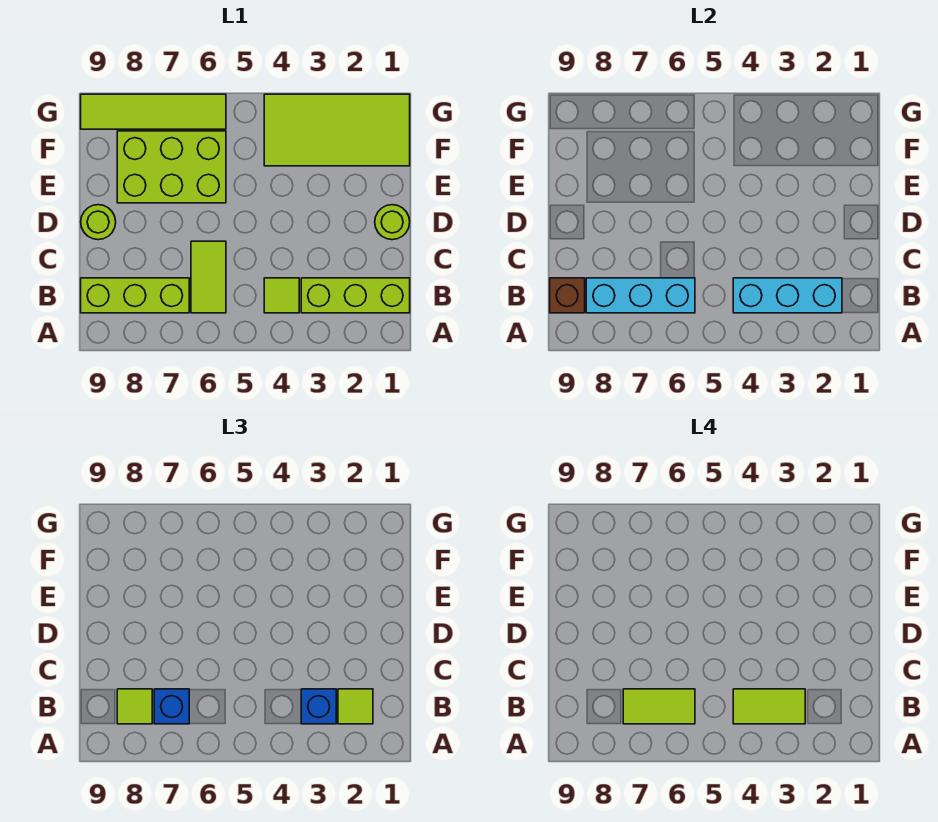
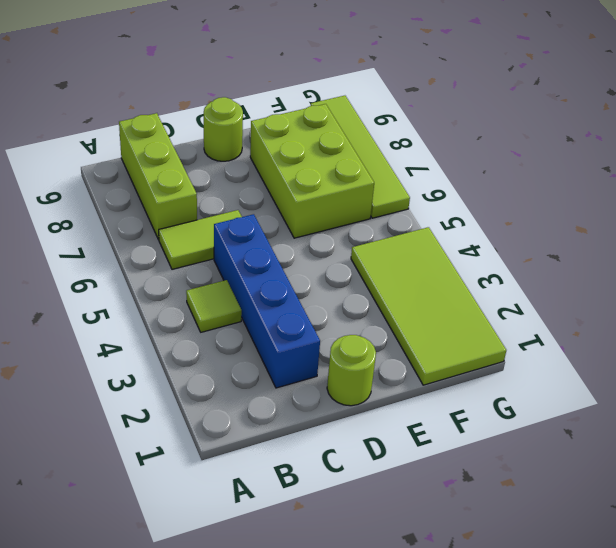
blue 1x4 brick [214,214,320,388] -> none
none -> lime 1x3 brick [301,278,410,313]
none -> cyan 1x3 brick [733,278,842,313]
none -> cyan 1x3 brick [586,278,695,313]

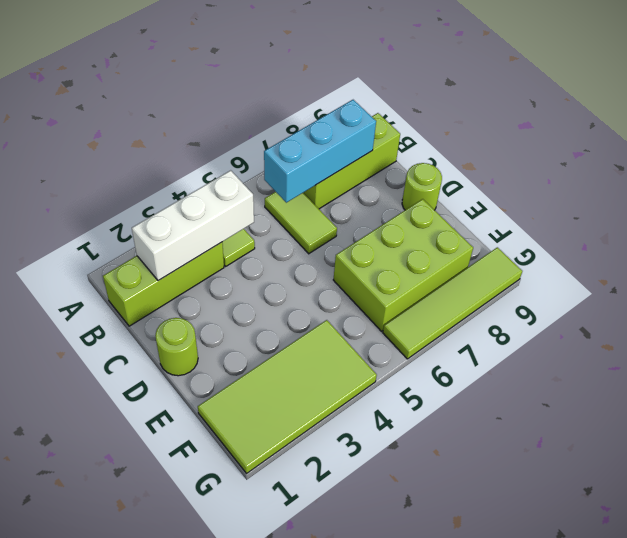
white 1x3 brick [132,170,254,281] -> cyan 1x3 brick [733,278,842,313]
none -> brown 1x1 brick [550,278,585,313]
none -> lime 1x1 tile [338,689,373,724]
none -> blue 1x1 brick [301,689,336,724]

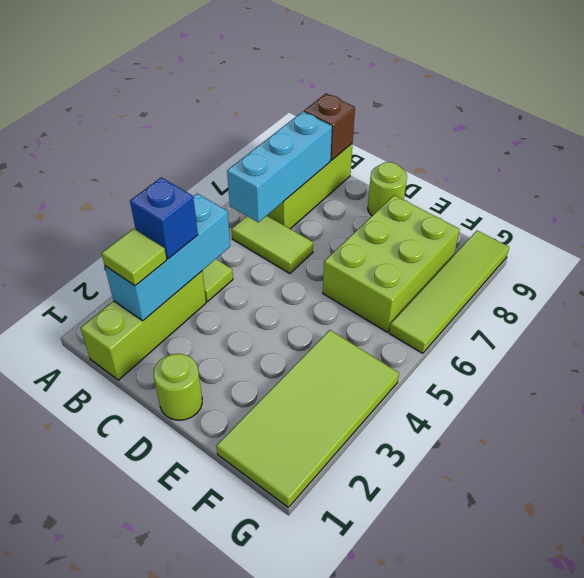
none -> blue 1x1 brick [154,689,189,724]
none -> lime 1x1 tile [117,689,152,724]
none -> lime 1x2 tile [733,689,805,724]

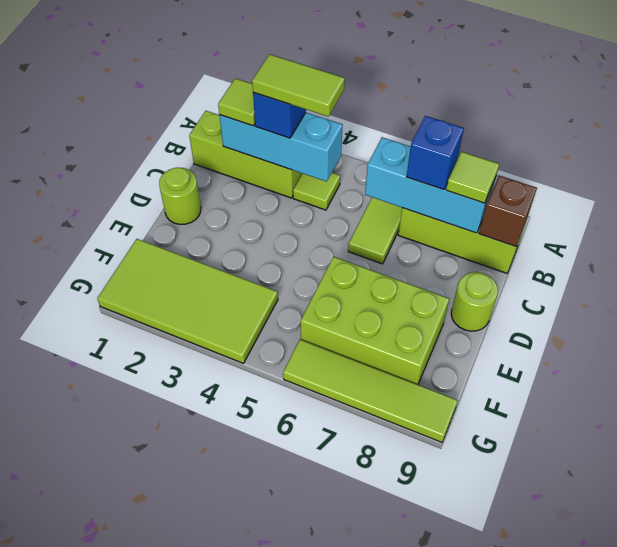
none -> lime 1x2 tile [623,689,695,724]

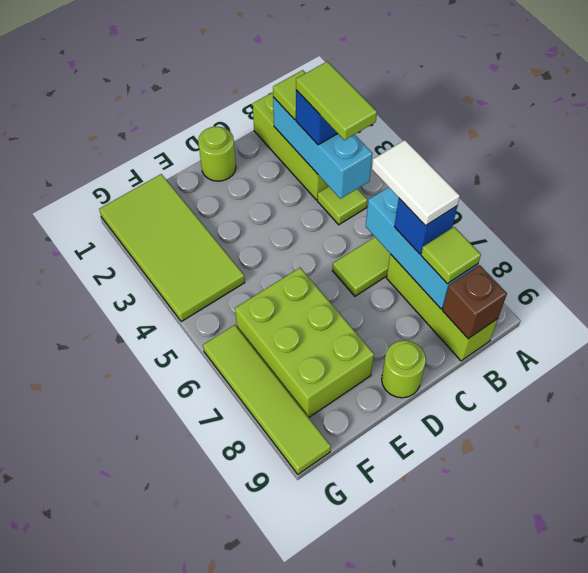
white 1x2 tile [372,140,460,226] -> lime 1x2 tile [623,689,695,724]

